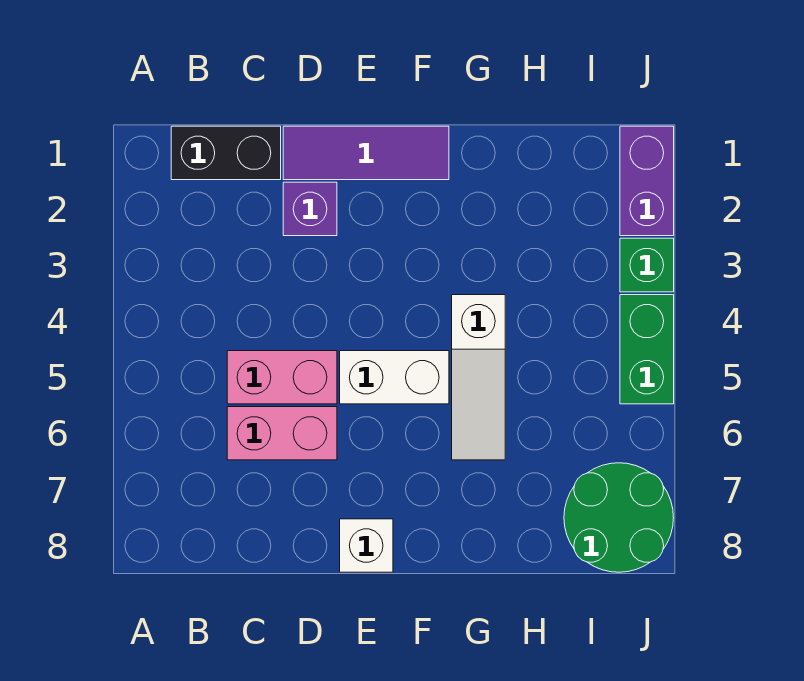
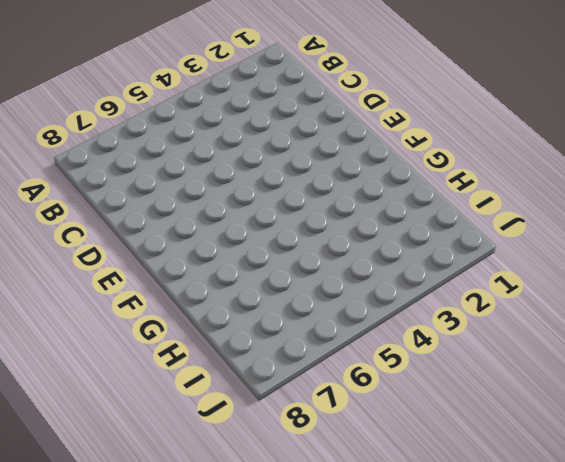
none -> black 1x2 brick [171,126,281,180]
none -> pink 1x2 brick [227,351,337,404]
none -> pink 1x2 brick [227,407,337,460]

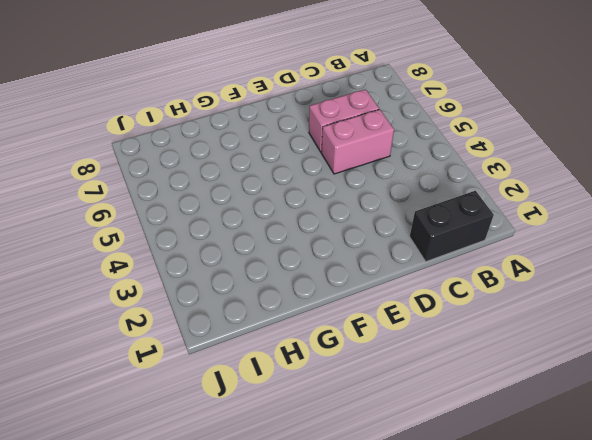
none -> purple 1x3 tile [283,126,449,180]
none -> purple 1x1 brick [283,182,337,236]
none -> white 1x2 brick [340,351,449,404]

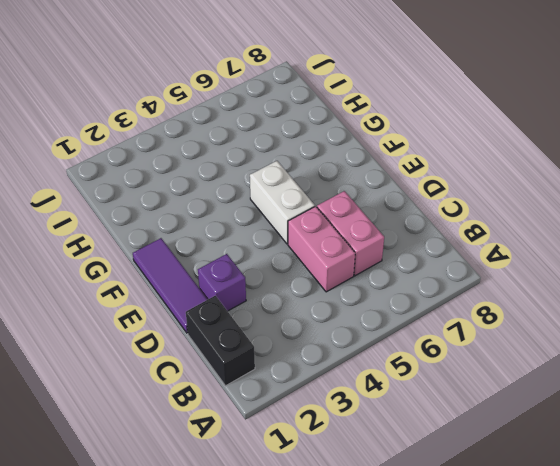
none -> white 1x1 brick [340,519,393,572]
none -> white 1x3 slope [452,295,505,460]
none -> green 2x2 round brick [564,463,674,572]

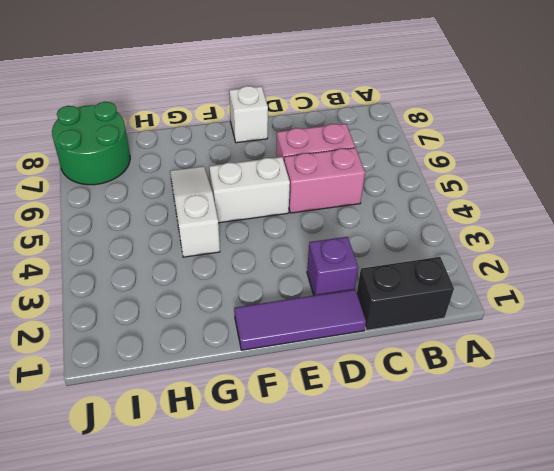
none -> purple 1x2 brick [620,126,674,236]
none -> green 1x1 brick [620,238,674,292]
none -> green 1x2 brick [620,295,674,404]

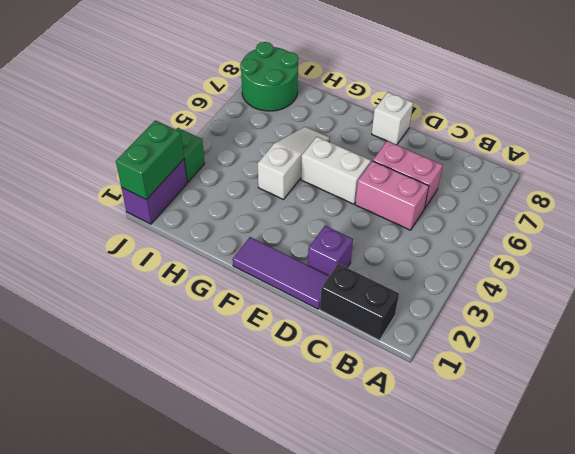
green 1x2 brick [116,120,184,200] -> green 1x2 brick moved to [620,295,674,404]

